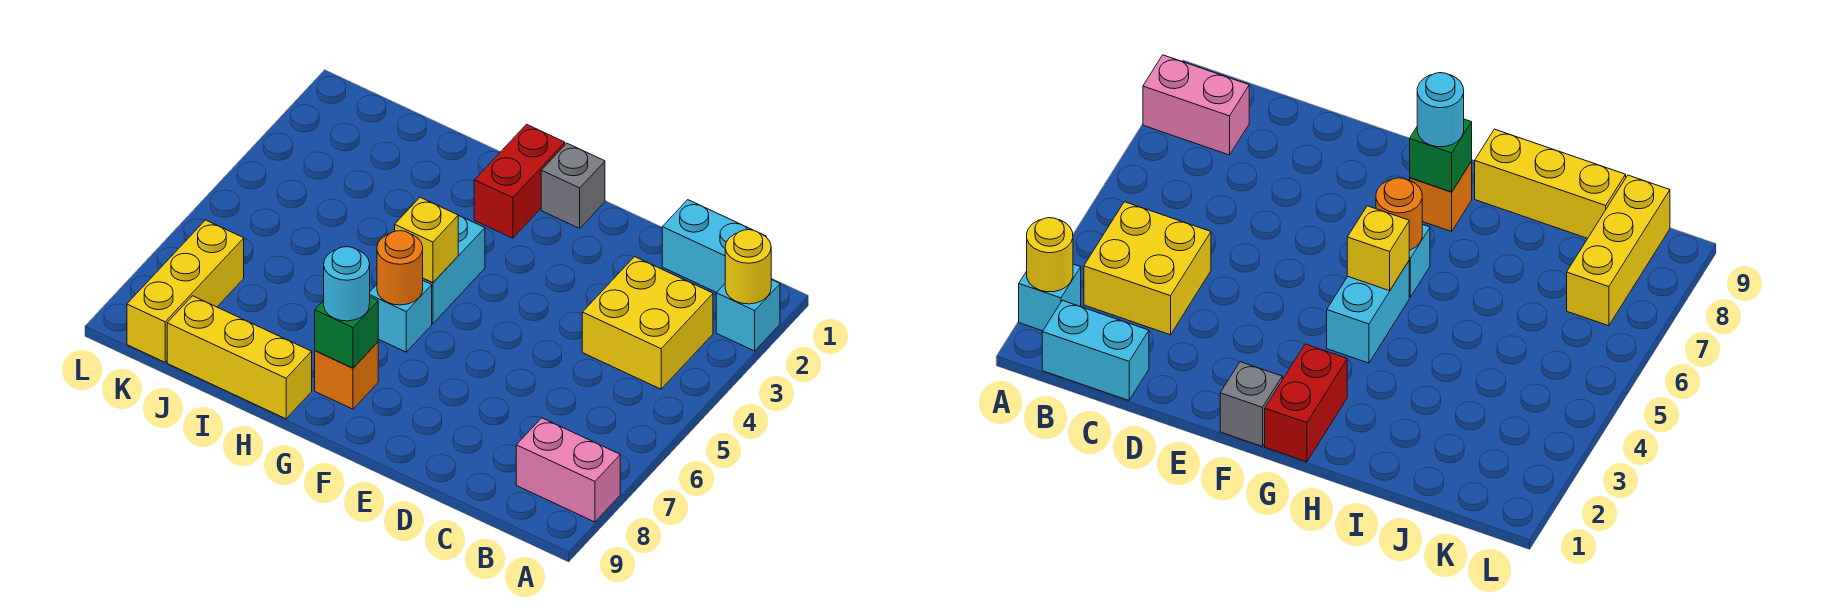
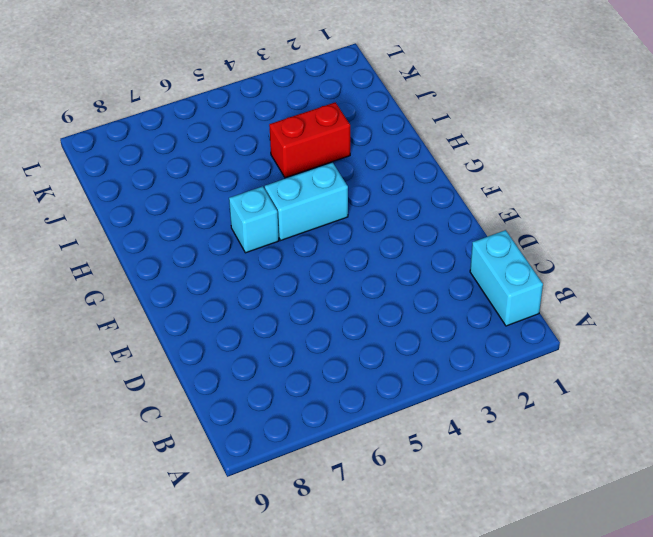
red 1x2 brick [269,102,350,178] -> red 1x2 brick moved to [474,124,565,238]
none -> cyan 1x1 brick [716,280,780,351]
none -> pink 1x2 brick [516,418,620,522]
none -> yellow 2x2 brick [582,257,713,389]

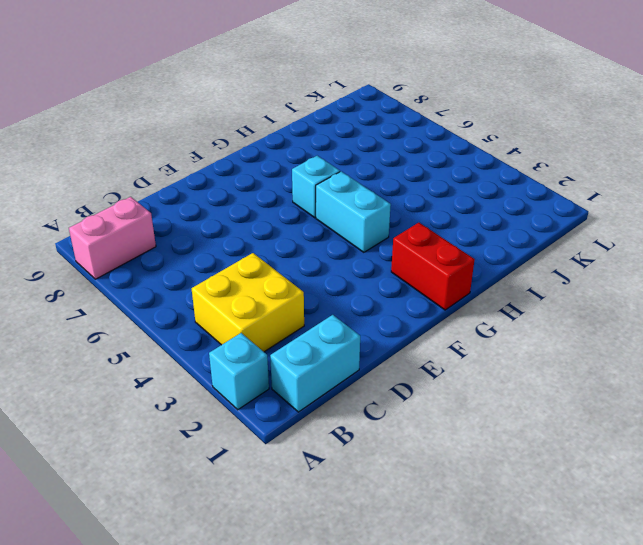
none -> grey 1x1 brick [541,143,605,228]
none -> orange 1x1 brick [315,342,378,409]
none -> yellow 1x3 brick [167,296,312,419]

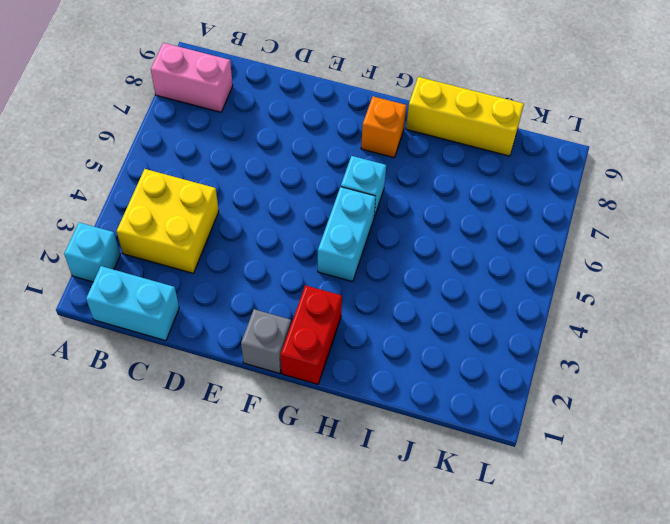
none -> yellow 1x3 brick [127,220,244,362]
none -> yellow 1x1 round brick [725,230,771,304]
none -> yellow 1x1 brick [395,197,458,283]

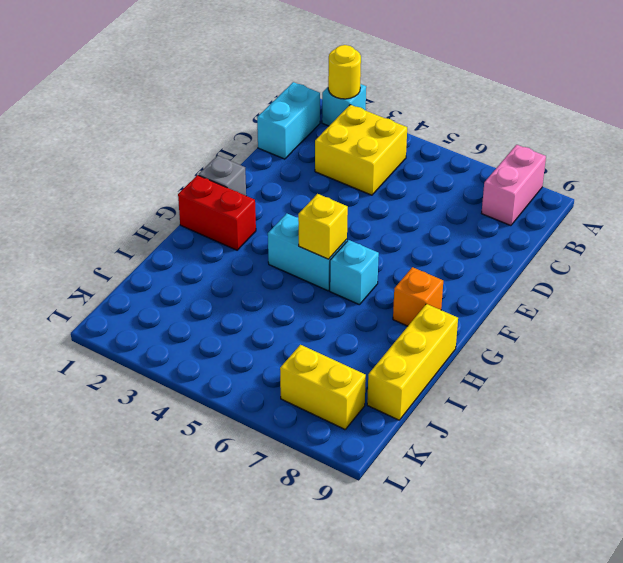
yellow 1x2 brick [280,345,366,429] -> yellow 1x3 brick [127,220,244,362]
none -> orange 1x1 round brick [377,231,423,305]
none -> green 1x1 brick [315,297,378,368]
none -> cyan 1x1 round brick [324,247,370,321]

